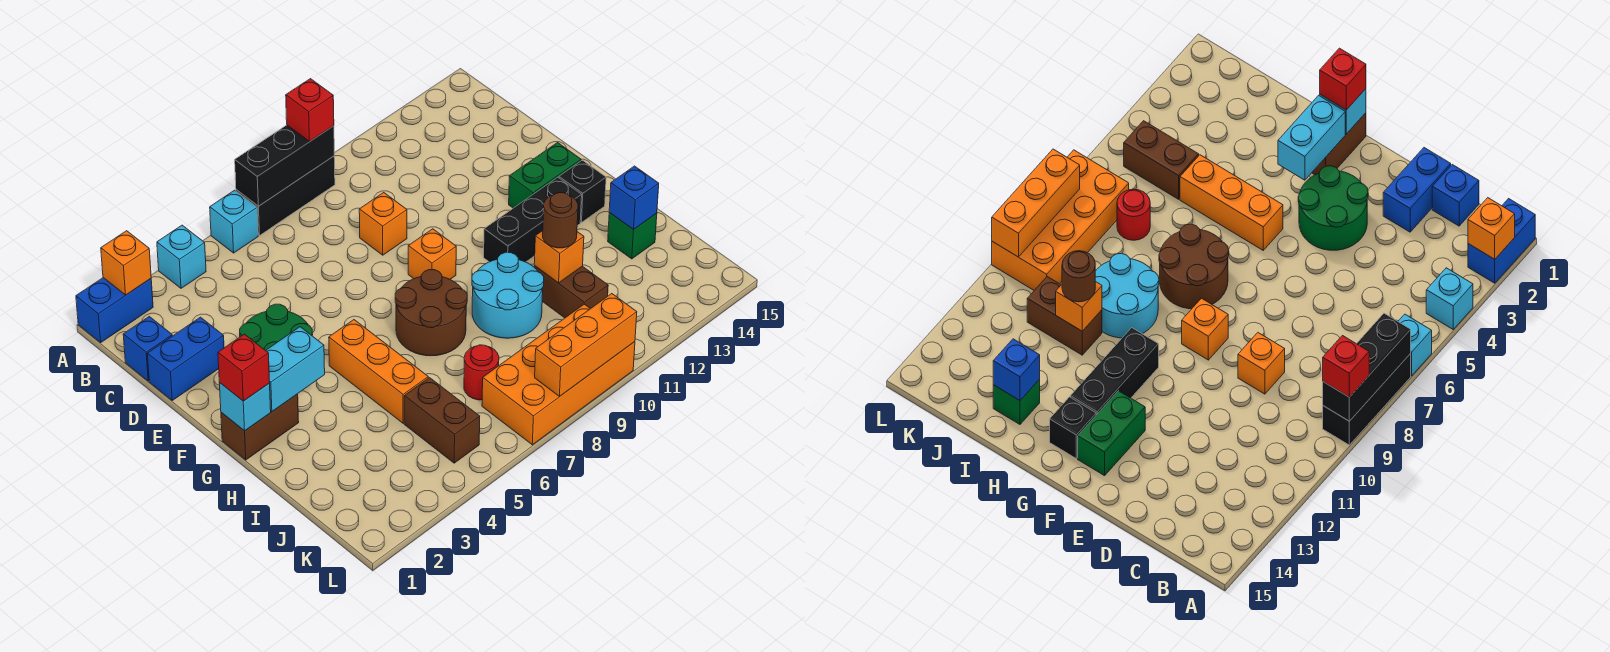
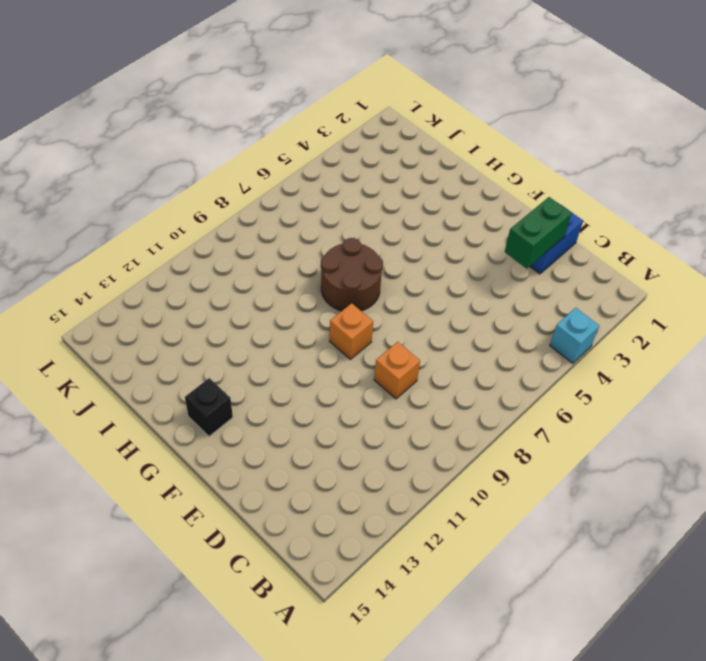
green 1x2 brick [505,197,572,269] -> green 1x2 brick moved to [509,143,581,208]
none -> blue 1x2 brick [76,278,153,342]
none -> cyan 1x1 brick [210,190,258,253]
none -> black 1x3 brick [236,156,335,235]
none -> blue 1x1 brick [123,316,172,381]

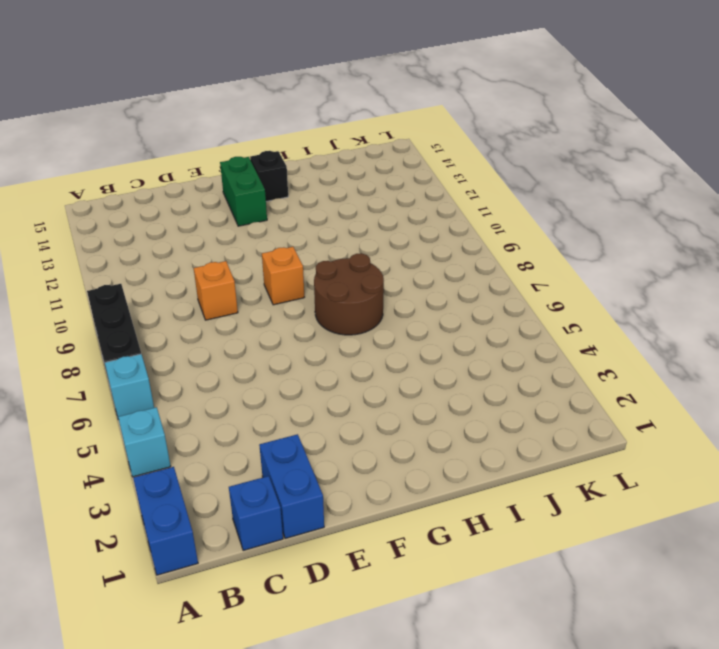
none -> green 2x2 round brick [240,304,313,351]
none -> brown 1x2 brick [221,394,299,460]
none -> orange 1x3 brick [329,320,428,423]
none -> black 1x3 brick [484,177,582,262]

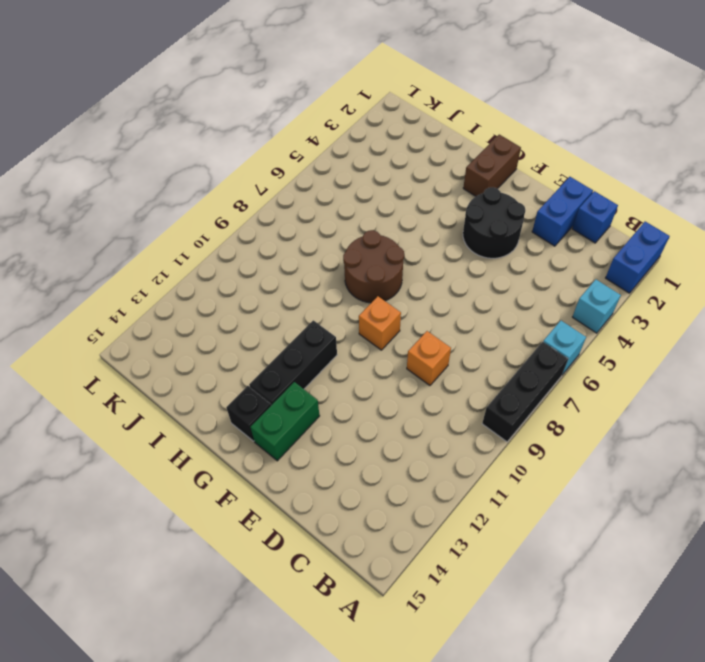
black 2x2 round brick [463,187,525,258] -> green 2x2 round brick [240,304,313,351]
none -> orange 1x3 brick [329,320,428,423]
none -> cyan 2x2 round brick [472,252,544,338]
none -> brown 1x2 brick [534,266,608,318]
none -> green 1x1 brick [608,213,657,259]

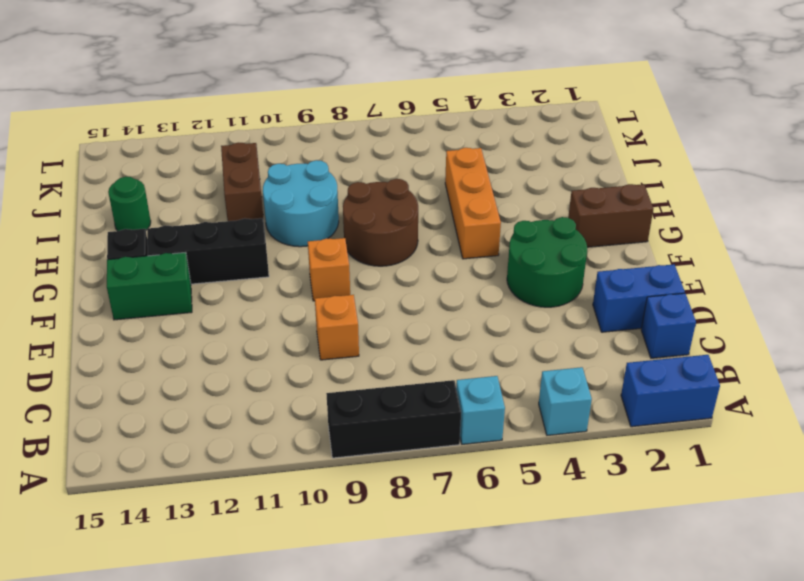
green 1x1 round brick [108,177,151,231] -> green 1x1 brick [608,213,657,259]
none -> brown 1x2 brick [404,378,480,463]
none -> red 1x1 round brick [464,345,499,400]
none -> orange 2x4 brick [482,304,635,445]
none -> orange 1x1 brick [101,231,151,295]

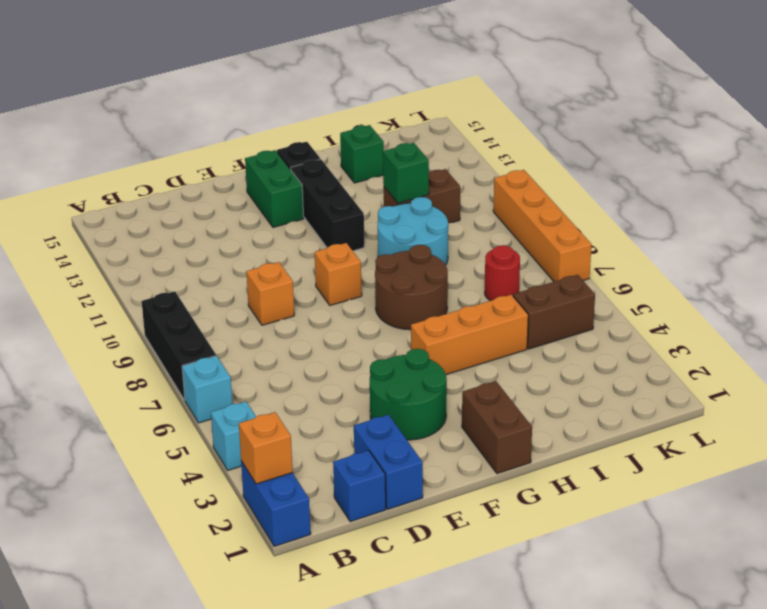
green 1x1 brick [383,143,429,203] -> orange 1x1 brick [534,231,584,283]
orange 1x4 brick [493,170,592,282] -> orange 2x4 brick [482,304,635,445]
none -> black 1x3 brick [235,125,334,206]
none -> cyan 1x1 brick [219,382,271,431]
none -> cyan 1x2 brick [266,327,325,411]
none -> blue 1x1 brick [609,166,659,230]

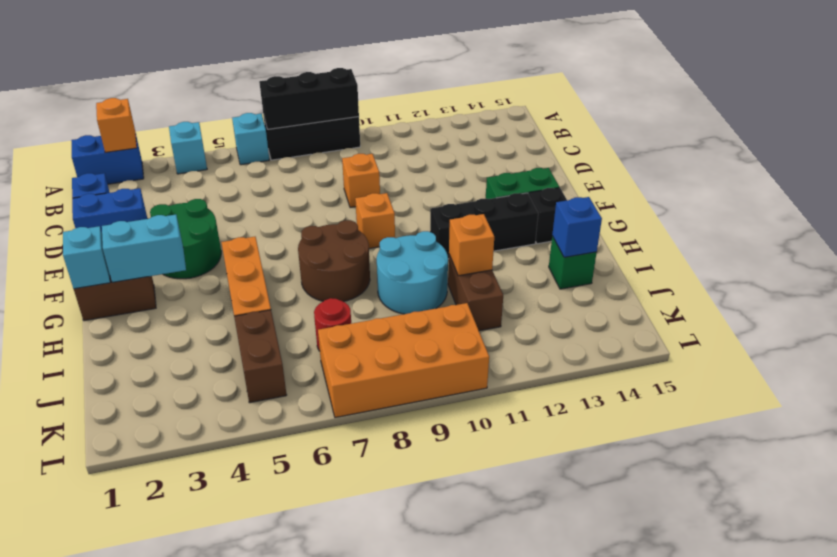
none -> orange 1x3 brick [535,294,637,396]
none -> red 1x1 brick [286,79,334,142]
none -> red 1x1 brick [218,334,270,401]
none -> brown 1x1 round brick [543,193,578,248]

